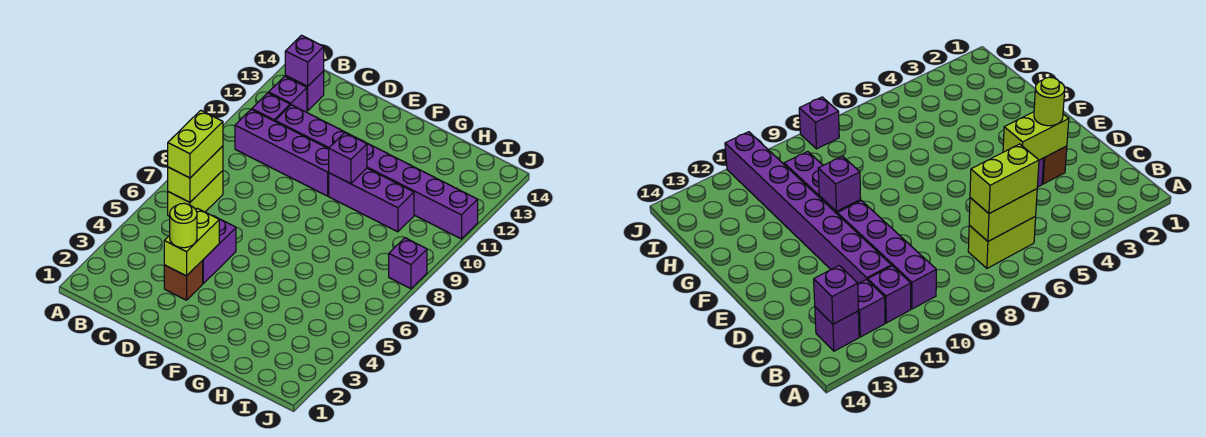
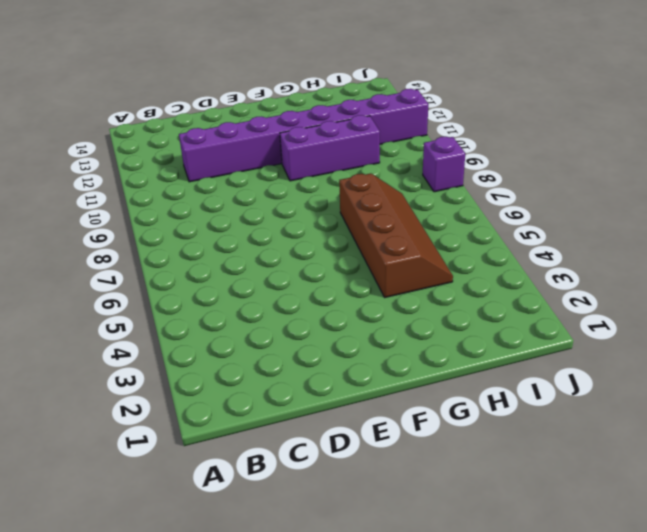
brown 2x4 slope [339,174,453,297] -> none
none -> lime 1x2 brick [168,171,223,217]
none -> purple 1x4 brick [235,109,329,196]
none -> purple 1x1 brick [252,93,290,121]

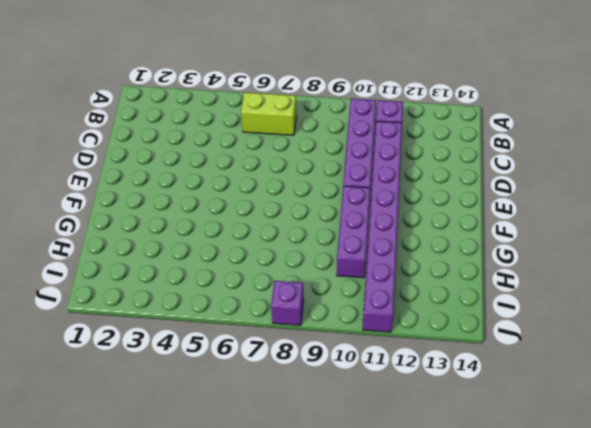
none -> purple 1x1 brick [269,76,307,112]
none -> purple 1x1 brick [285,71,324,111]
none -> brown 1x1 brick [164,261,203,300]

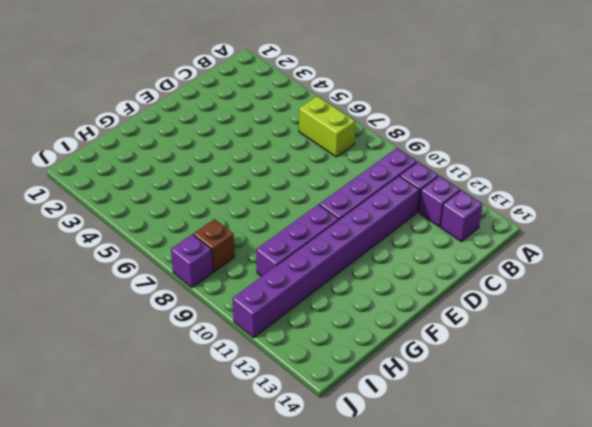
brown 1x1 brick [193,219,235,272] -> brown 1x1 brick moved to [164,261,203,300]
none -> purple 1x2 brick [202,216,236,283]
none -> lime 1x2 brick [168,146,223,202]
none -> purple 1x1 brick [285,35,324,86]

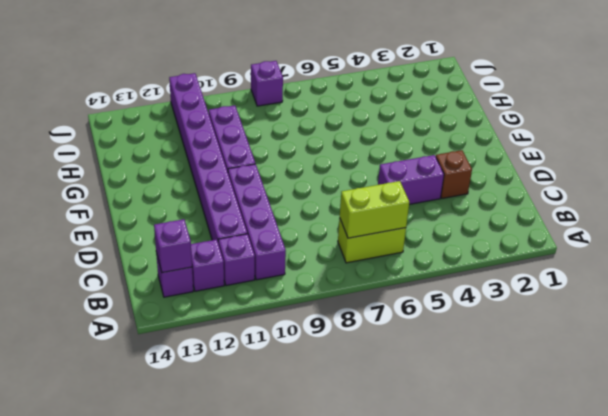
none -> lime 1x2 brick [164,208,219,276]
none -> purple 1x1 brick [329,133,367,184]
none -> lime 1x2 brick [168,110,223,178]

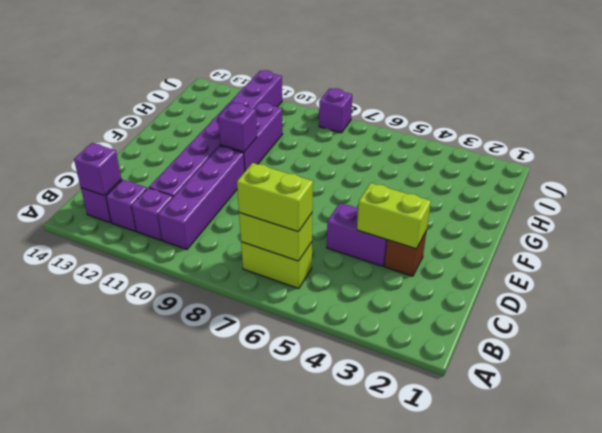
none -> lime 1x1 round brick [170,203,197,248]

